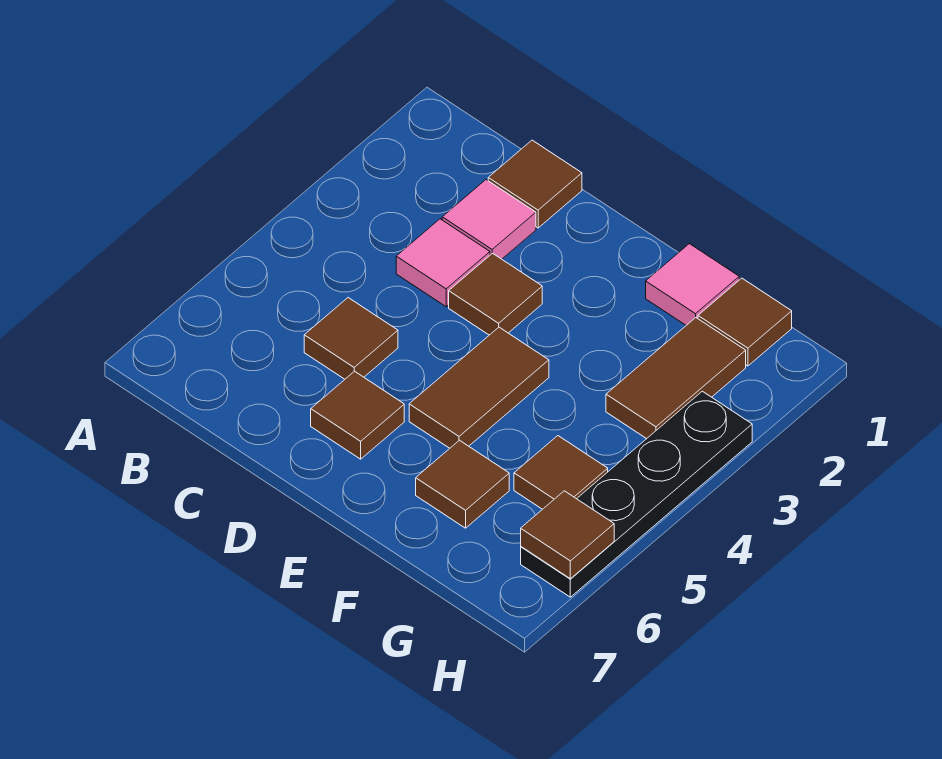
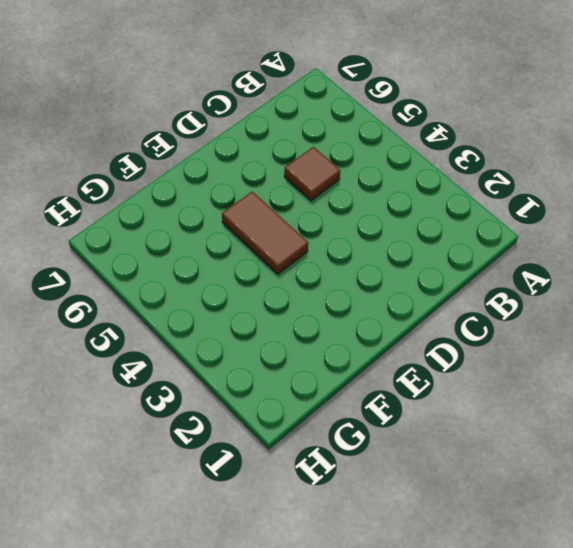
none -> brown 1x1 tile [488,140,582,228]
none -> pink 1x1 tile [442,180,536,259]
none -> pink 1x1 tile [396,219,490,307]

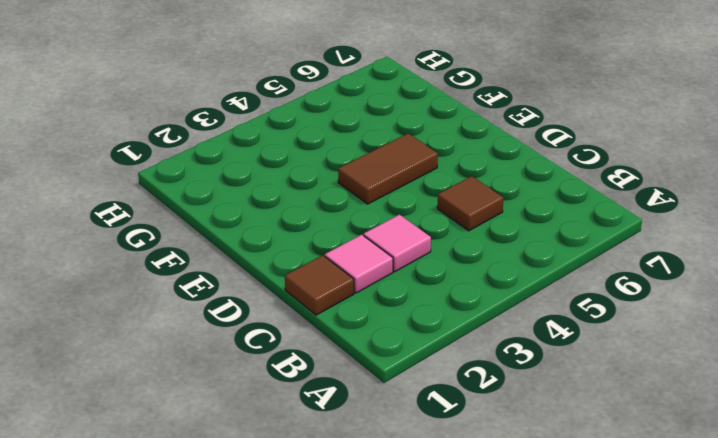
none -> brown 1x1 tile [449,253,542,335]
none -> brown 1x1 tile [311,371,404,459]
none -> pink 1x1 tile [646,244,739,325]

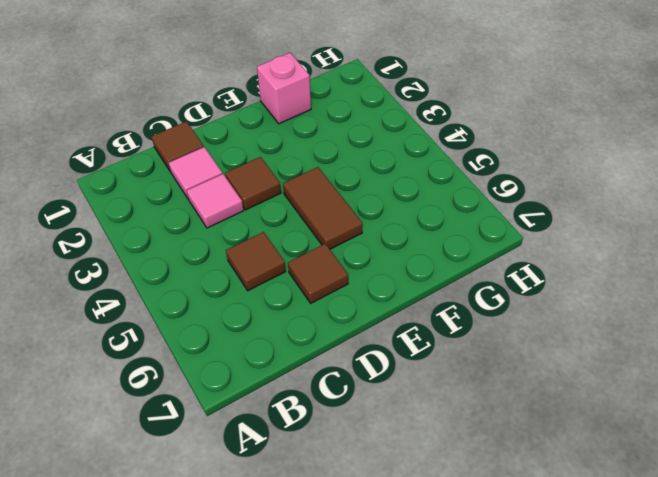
pink 1x1 brick [257,53,311,124] -> pink 1x1 tile [646,244,739,325]
none -> brown 1x1 tile [416,440,509,528]
none -> brown 1x1 tile [698,278,792,366]
none -> brown 1x2 tile [606,318,746,439]

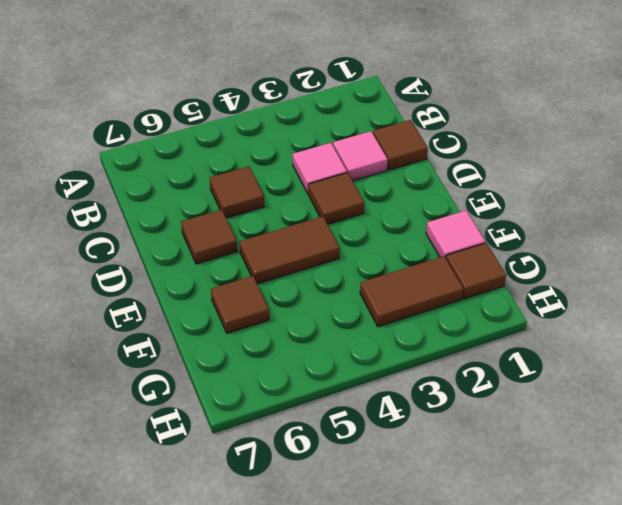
none -> brown 1x1 tile [514,436,608,509]
none -> black 1x4 plate [521,391,752,597]
none -> brown 1x1 tile [521,491,614,579]

